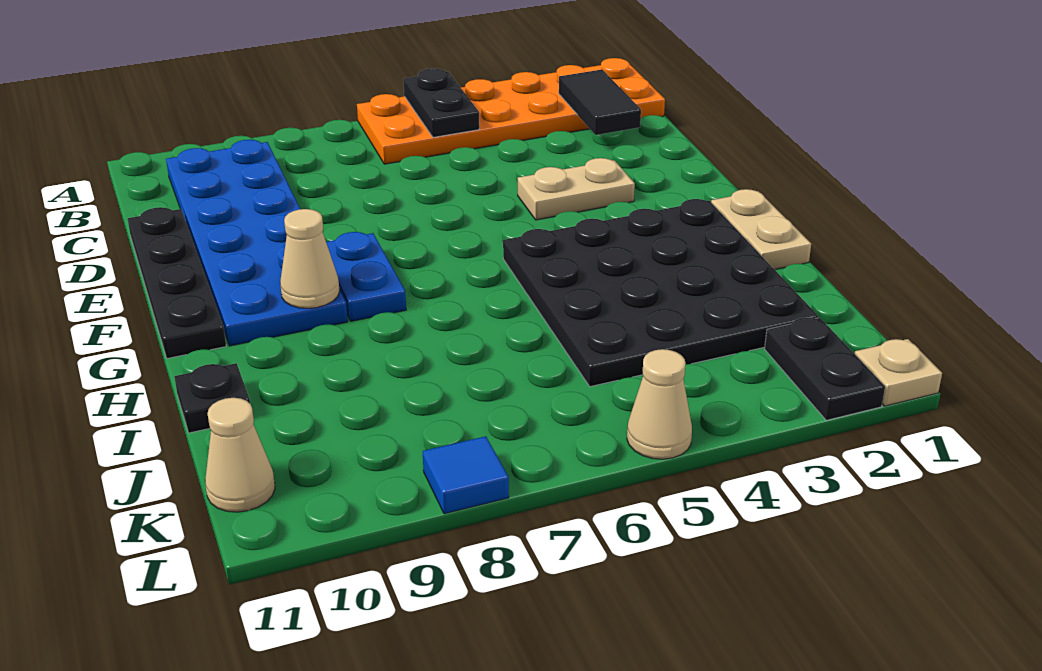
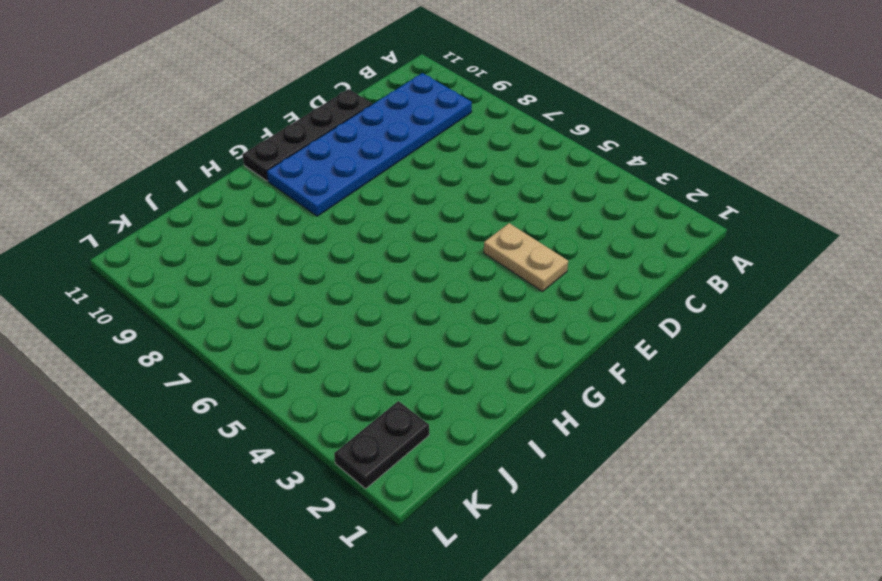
none -> orange 2x6 plate [357,58,665,164]
none -> blue 1x2 plate [326,232,406,321]
none -> tan 1x2 plate [711,189,811,270]

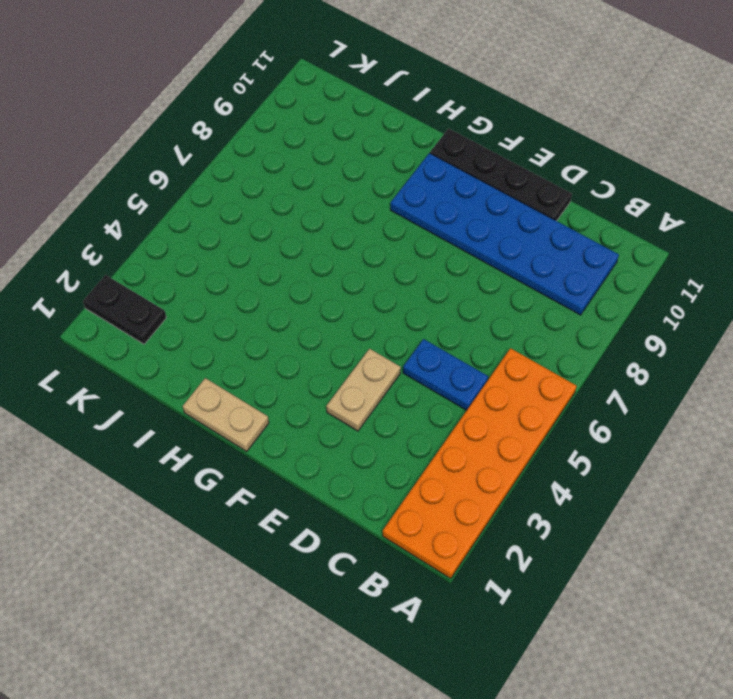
blue 1x2 plate [403,339,488,410] -> blue 1x2 plate moved to [326,232,406,321]
none -> black 4x4 plate [503,199,818,387]
none -> black 1x1 plate [174,363,250,433]
none -> tan 1x1 cone [205,398,275,512]

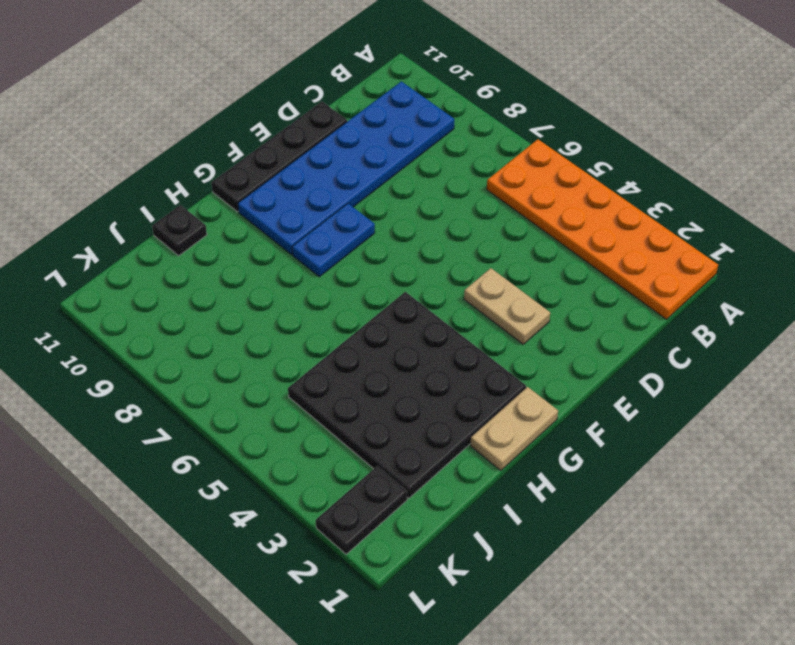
none -> tan 1x1 cone [205,398,275,512]
none -> tan 1x1 plate [855,339,942,406]
none -> tan 1x1 cone [627,349,692,459]

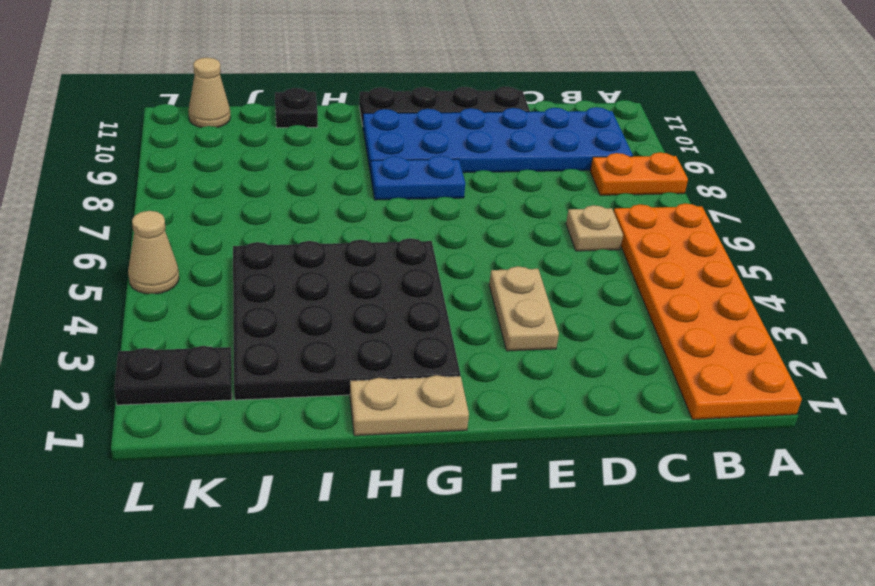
orange 1x2 plate [590,152,688,195] -> none
tan 1x1 plate [566,205,623,251] -> tan 1x1 plate moved to [855,339,942,406]
none -> blue 1x1 tile [423,436,509,514]
none -> black 1x2 plate [403,68,479,137]
none -> black 1x2 tile [559,70,641,135]

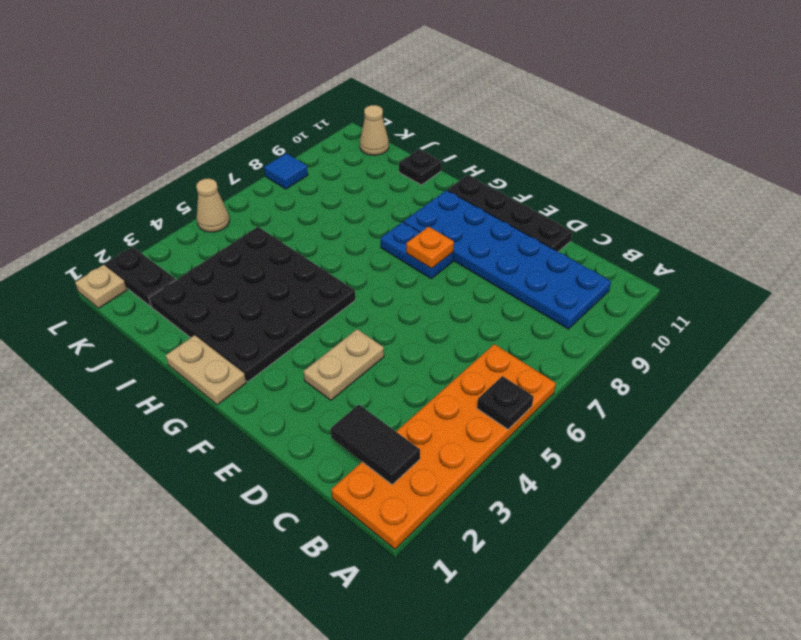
black 1x1 plate [477,376,534,429] -> black 1x2 plate [403,68,479,137]
orange 1x1 plate [406,227,454,269] -> none
none -> tan 1x1 cone [280,209,340,308]

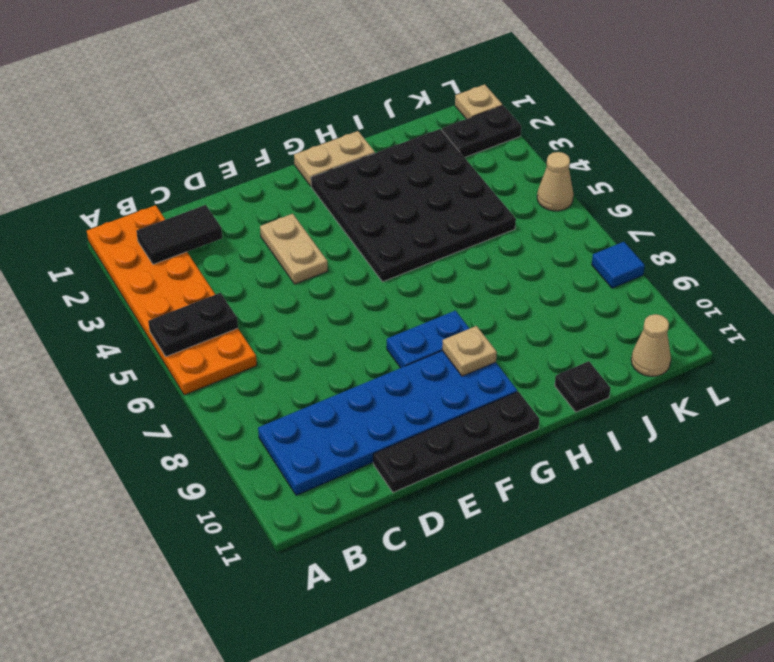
tan 1x1 plate [442,326,497,376] -> tan 1x1 cone [280,209,340,308]

